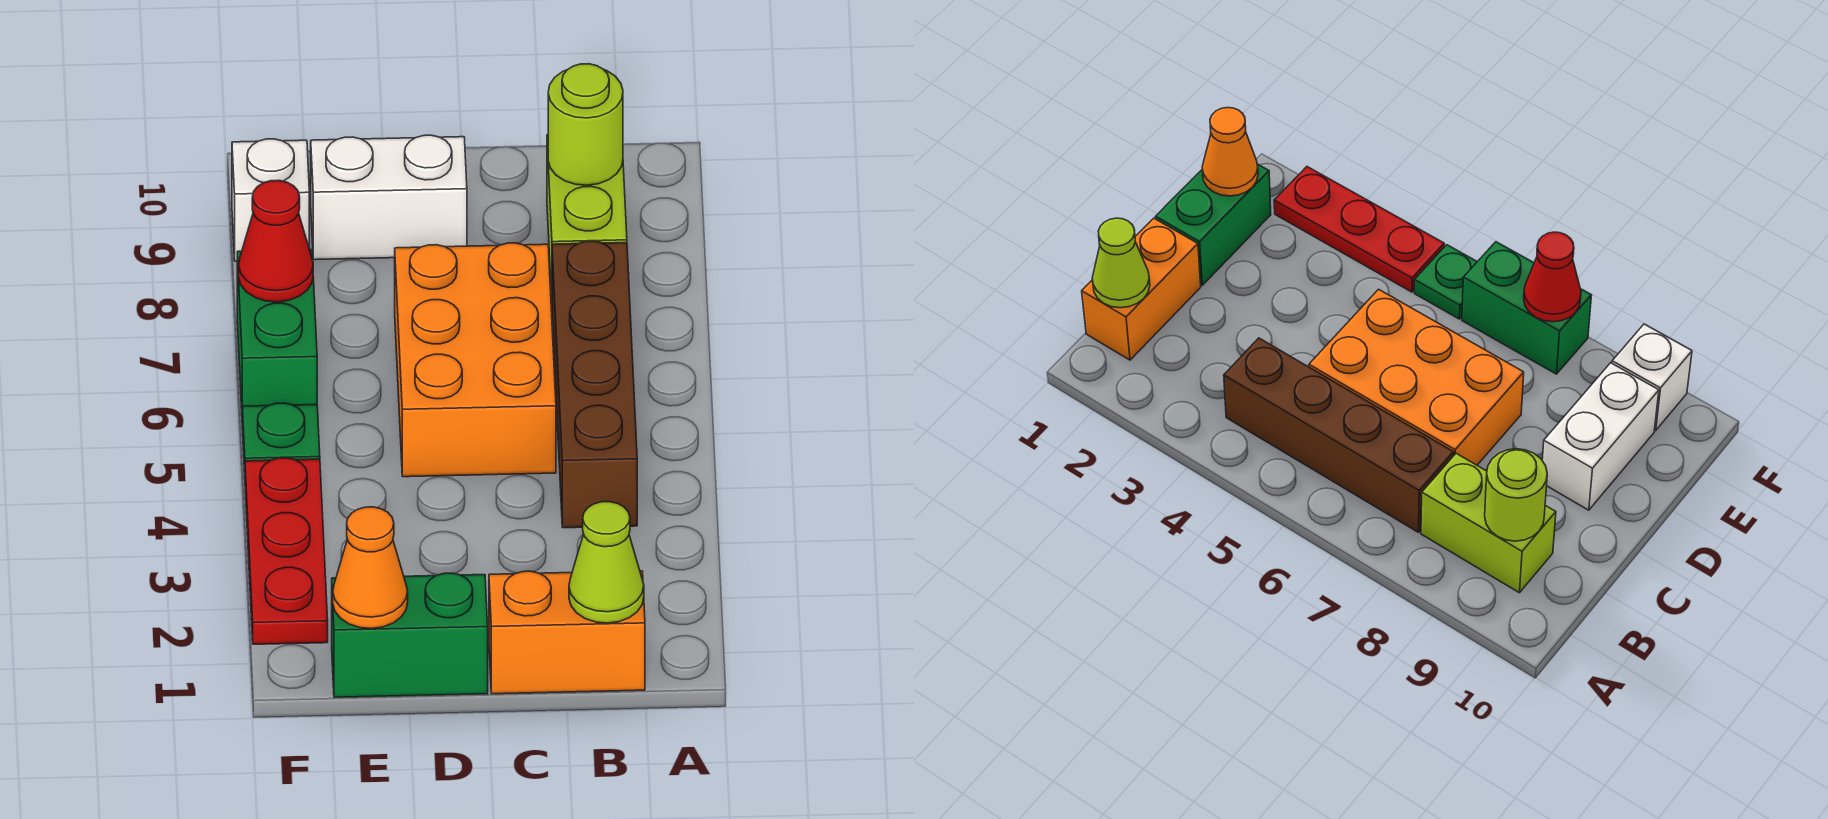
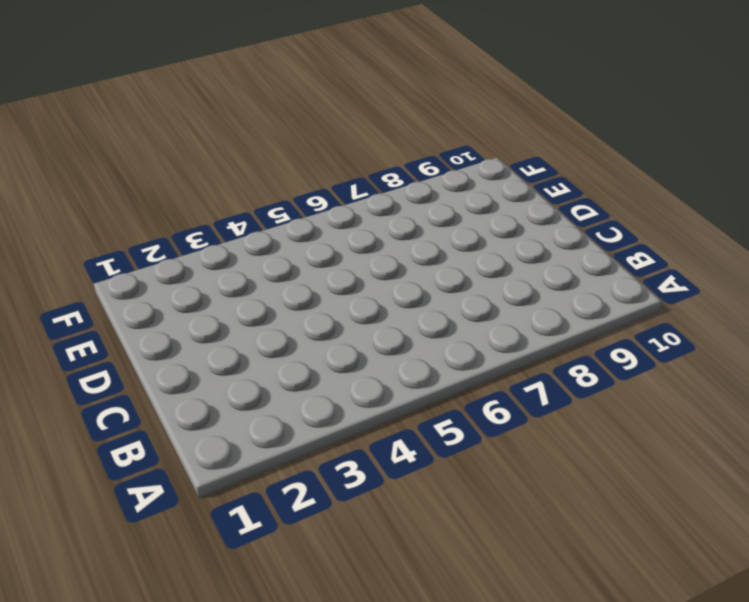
none -> orange 1x2 brick [489,571,645,694]
none -> brown 1x4 brick [552,241,637,528]
none -> lime 1x2 brick [547,135,627,298]

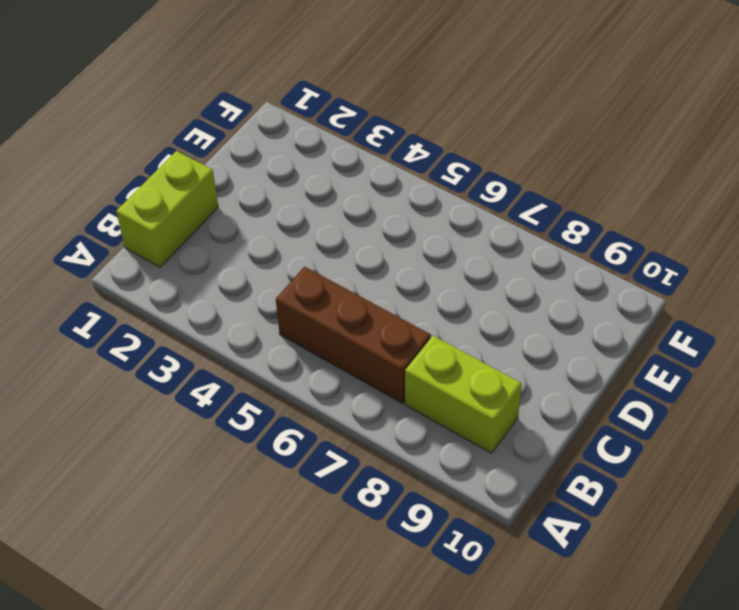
lime 1x2 brick [116,151,218,267] -> orange 1x2 brick [489,571,645,694]
brown 1x3 brick [276,267,431,403] -> brown 1x4 brick [552,241,637,528]
none -> orange 2x3 brick [395,243,556,477]
none -> green 1x2 brick [332,573,488,697]
none -> white 1x2 brick [311,135,467,260]

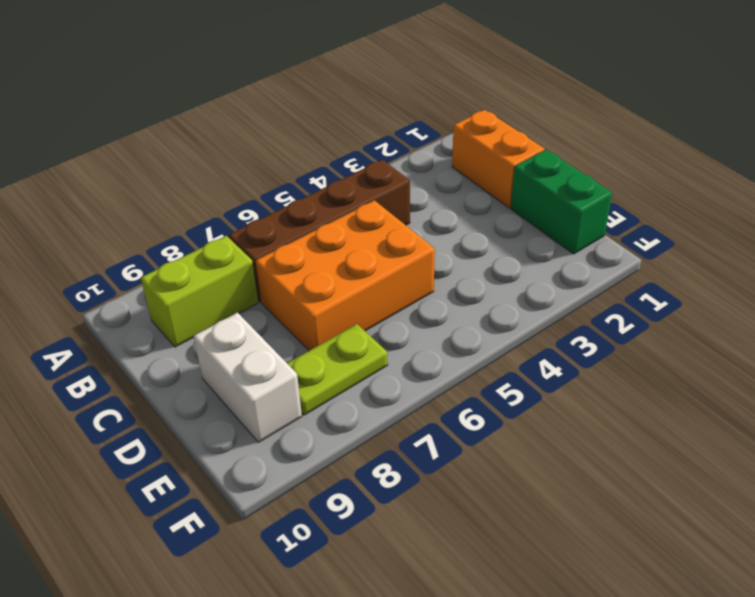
lime 1x2 plate [287,324,388,415] -> none
none -> red 1x3 plate [245,458,328,644]
none -> green 1x1 plate [242,403,320,472]
none -> green 1x2 brick [237,250,317,408]

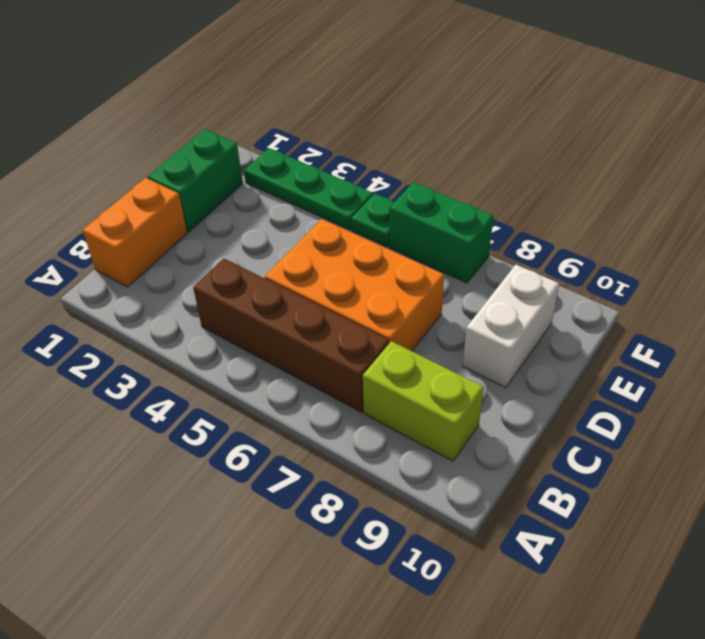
green 1x3 plate [244,148,373,230] -> red 1x3 plate [245,458,328,644]
none -> white 1x1 brick [232,139,309,261]
none -> lime 1x1 cone [569,502,644,623]
none -> lime 1x1 round brick [548,64,623,185]

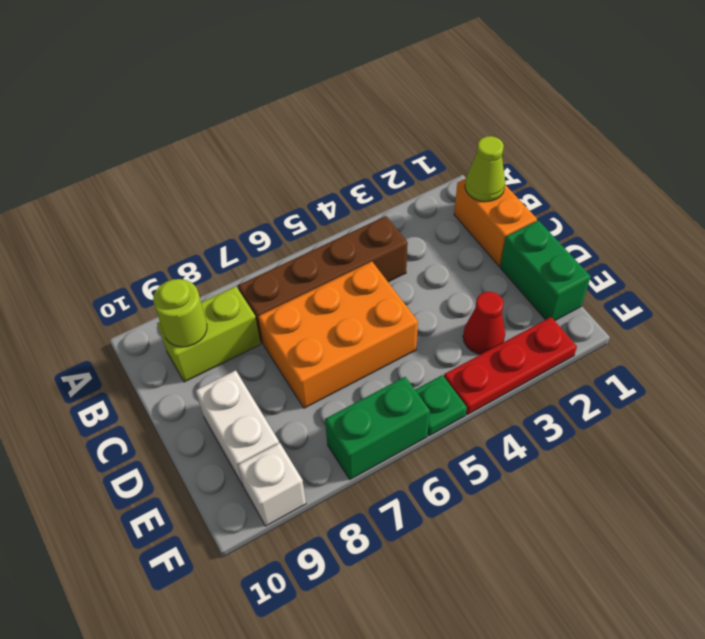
red 1x1 cone [463,292,505,354] -> red 1x1 cone moved to [238,180,313,302]
none -> orange 1x1 cone [333,507,408,629]

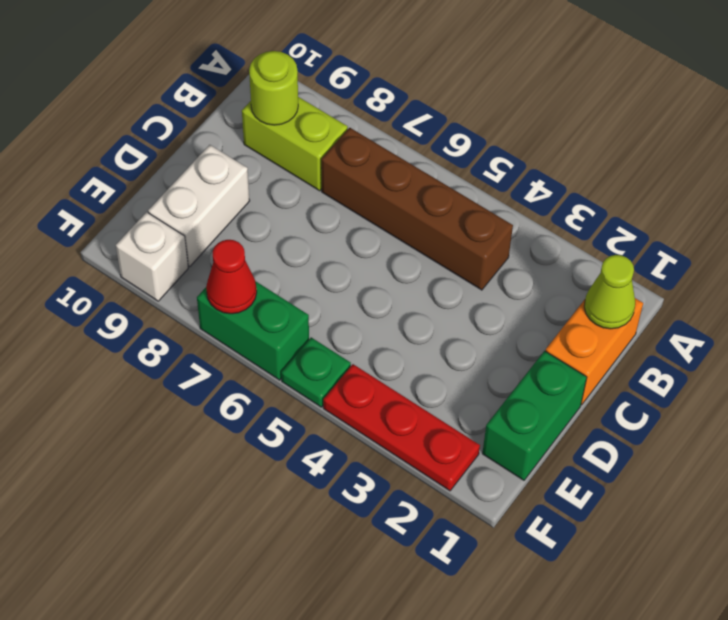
none -> orange 2x3 brick [395,243,556,477]
none -> orange 1x1 cone [333,507,408,629]

